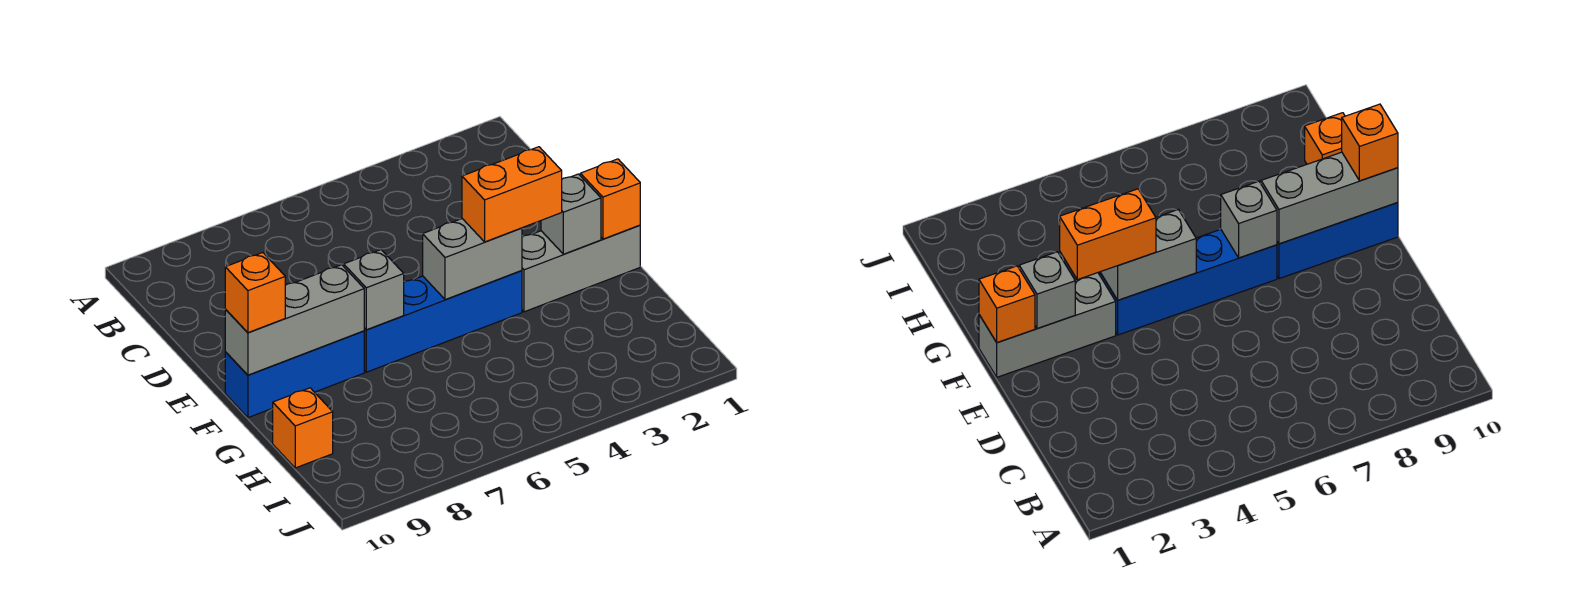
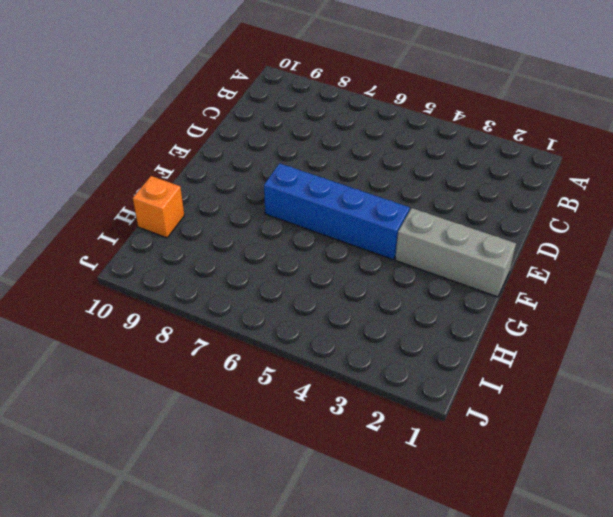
none -> blue 1x3 brick [225,331,364,418]
none -> orange 1x1 brick [580,159,640,239]

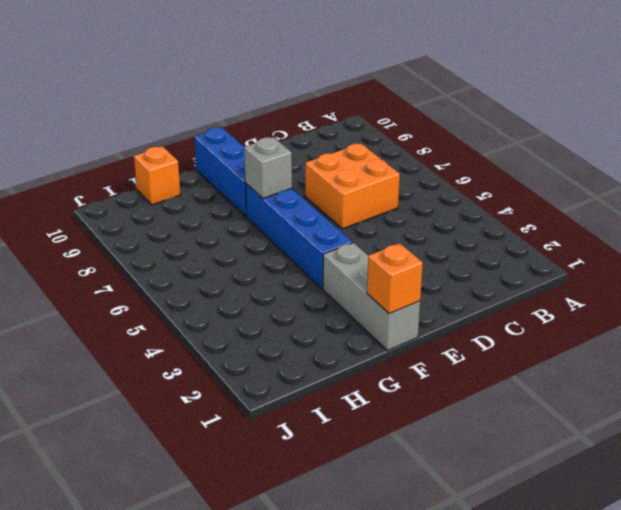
orange 2x2 brick [305,143,400,229] -> none
none -> grey 1x1 brick [541,174,601,254]
none -> grey 1x2 brick [423,219,522,300]

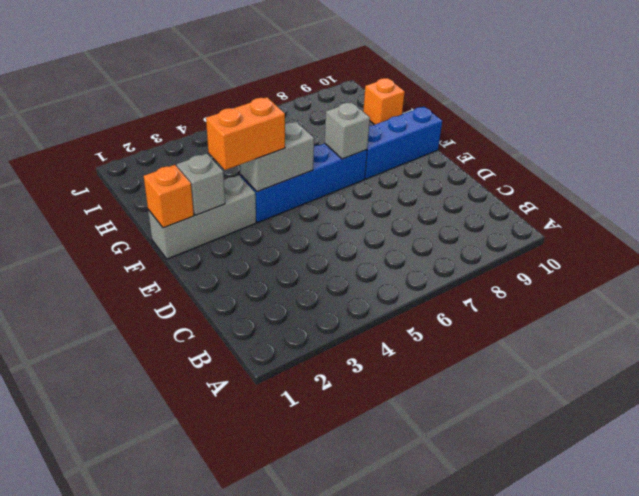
none -> grey 1x3 brick [225,265,364,375]
none -> orange 1x1 brick [225,253,285,333]

